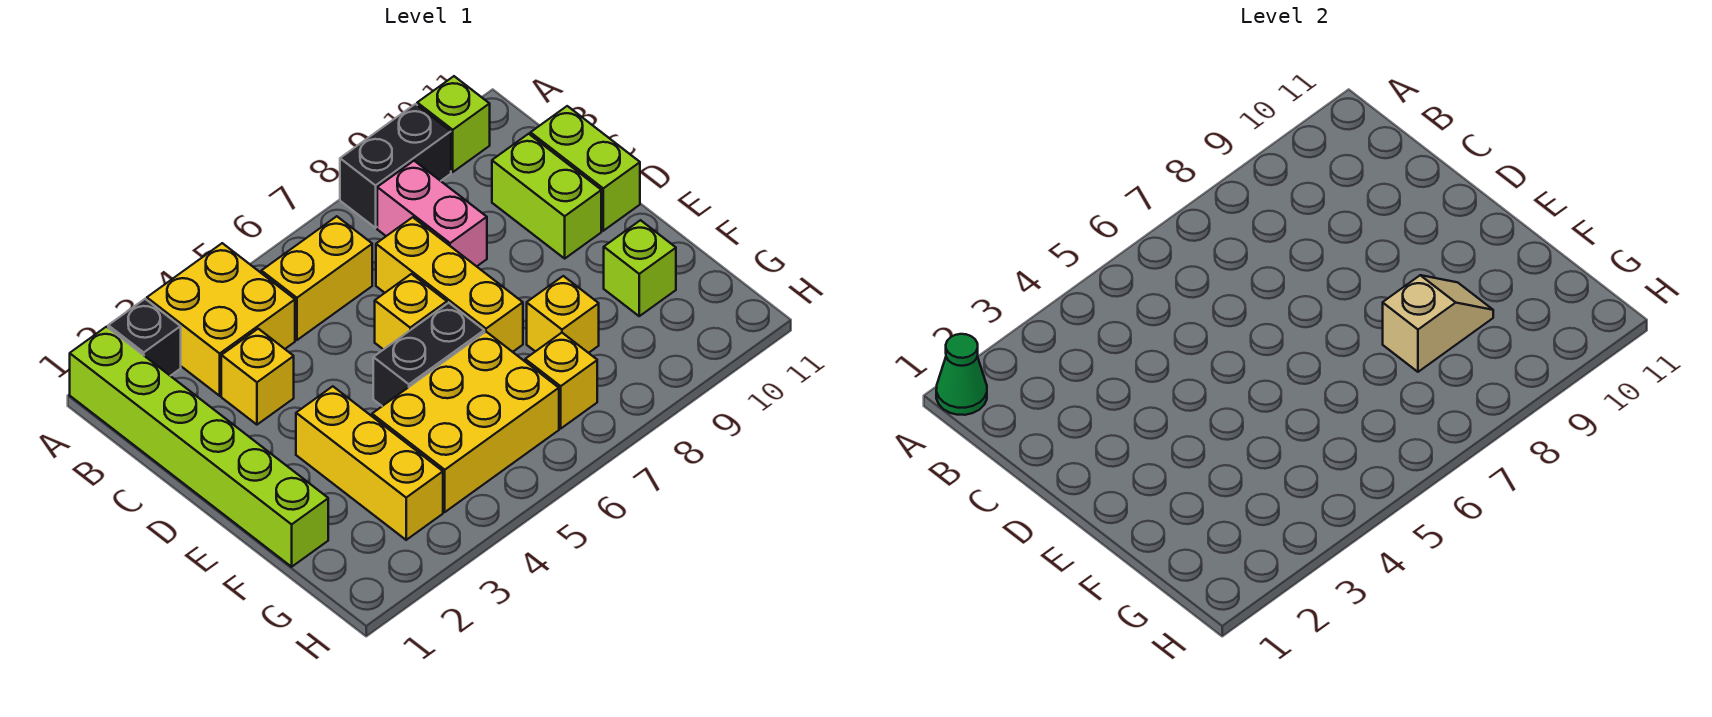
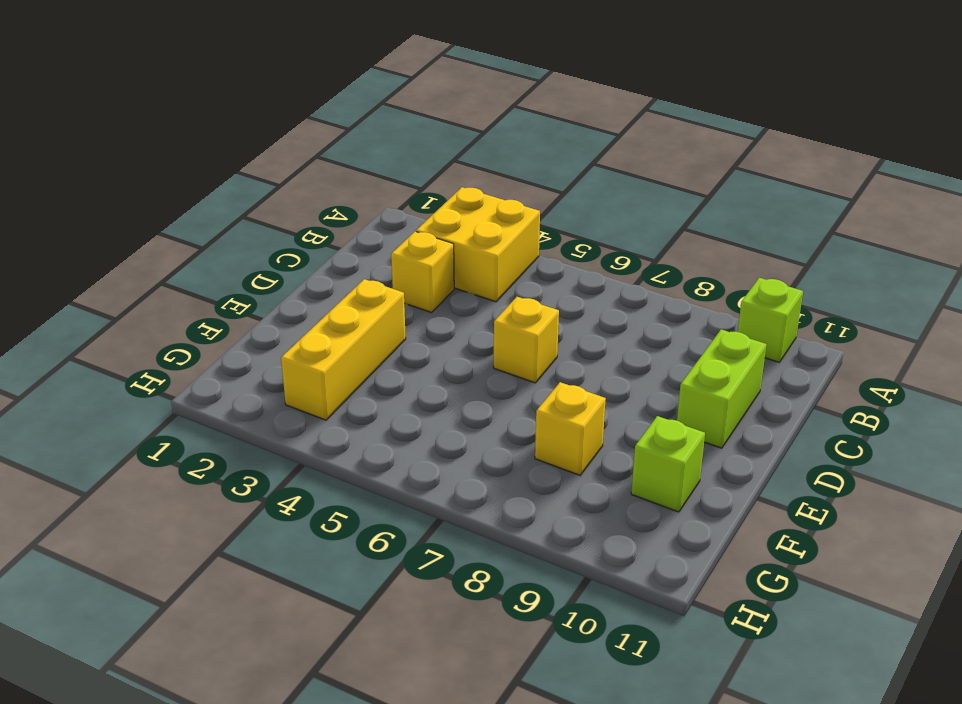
none -> lime 1x6 brick [70,327,328,567]
none -> black 1x1 brick [108,299,181,376]
none -> black 1x2 brick [340,104,451,228]

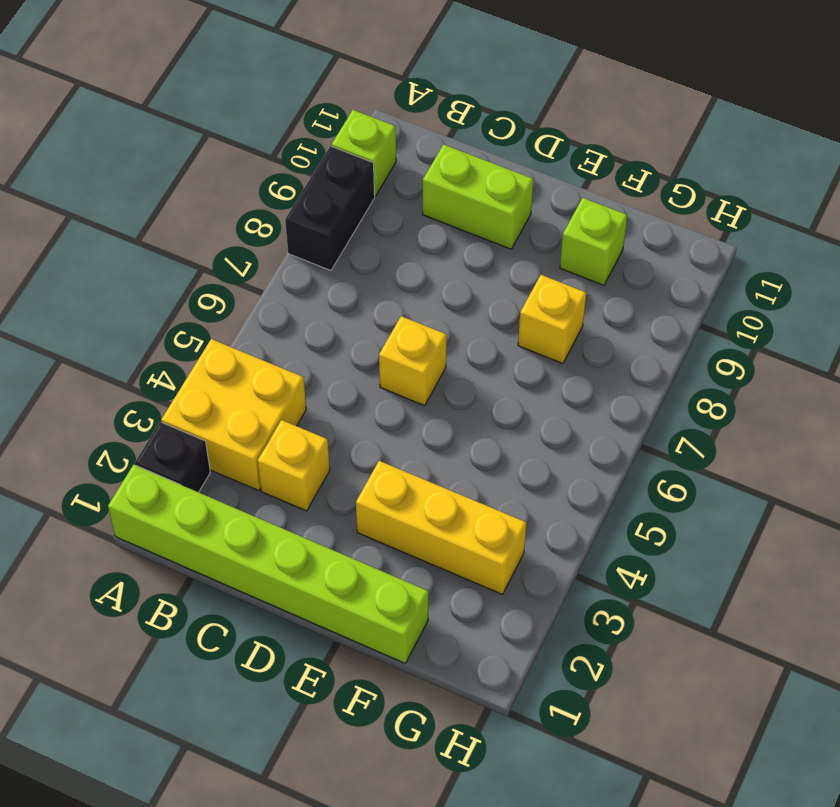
none -> yellow 1x2 brick [261,216,372,340]
none -> pink 1x2 brick [377,161,487,266]
none -> yellow 1x3 brick [376,217,523,352]

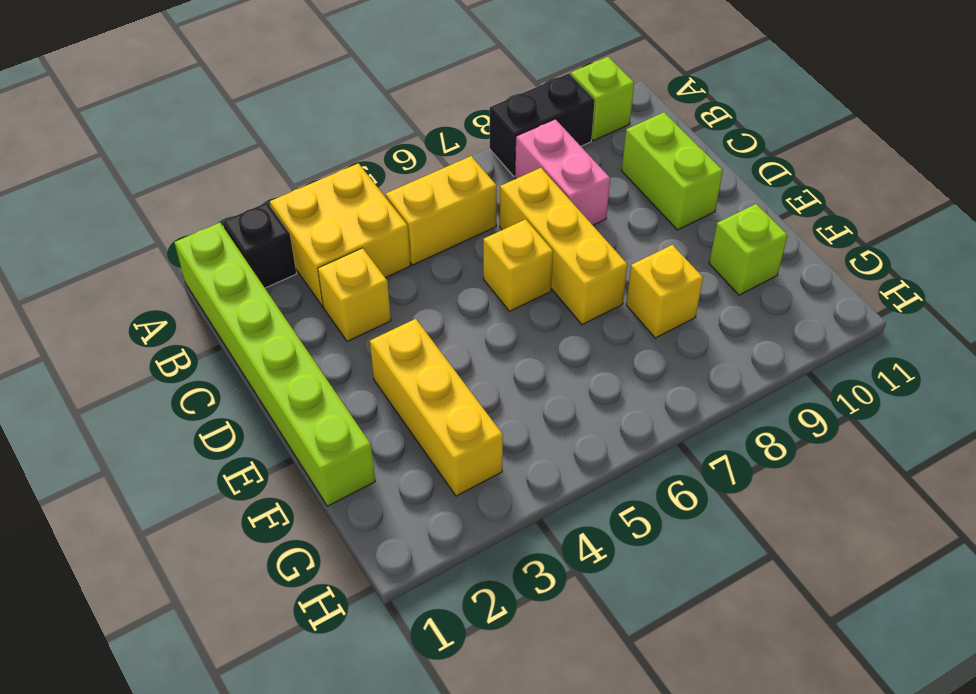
none -> lime 1x2 brick [530,106,640,231]
none -> black 1x2 brick [373,303,484,406]
none -> yellow 2x3 brick [372,332,559,512]

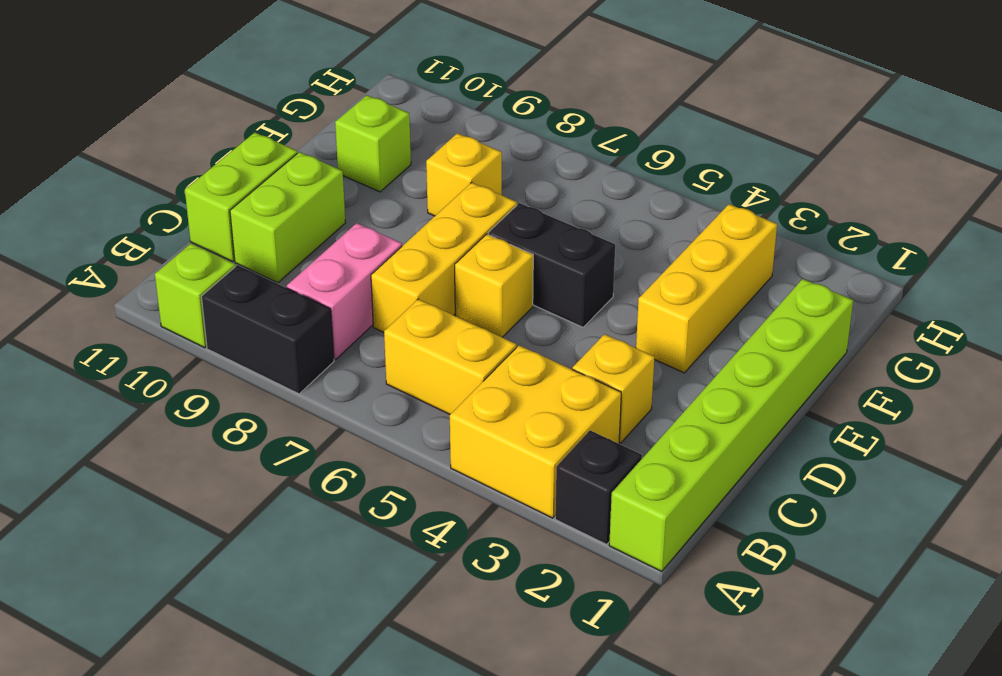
none -> yellow 2x3 brick [372,332,559,512]
none -> yellow 1x1 brick [525,333,597,428]
none -> green 1x1 cone [936,334,987,415]

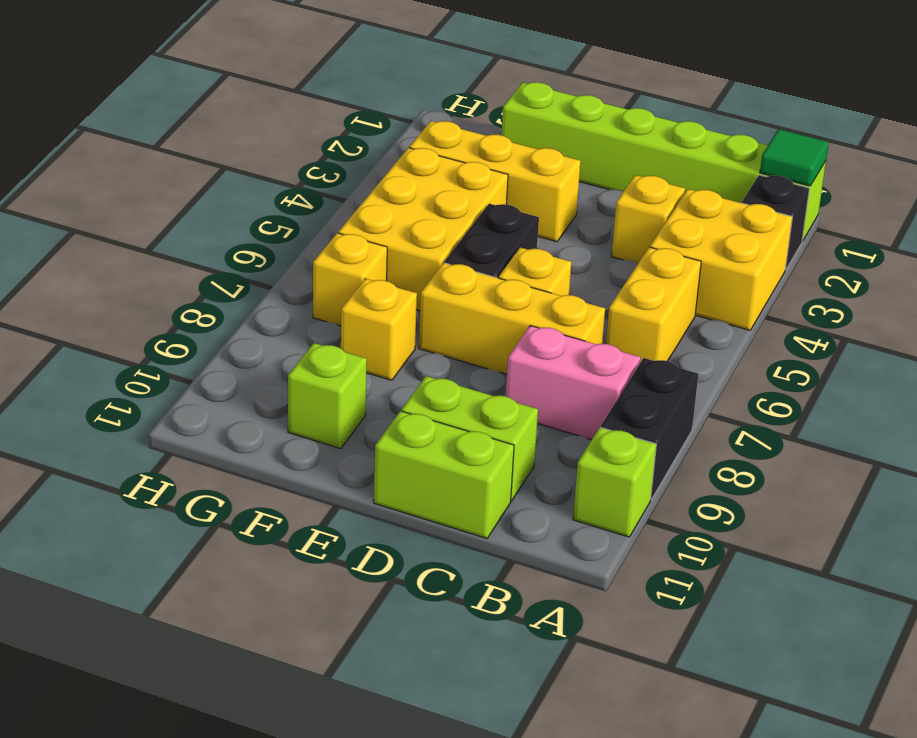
green 1x1 tile [760,129,829,186] -> green 1x1 cone [936,334,987,415]
none -> tan 1x2 slope [1383,275,1493,372]

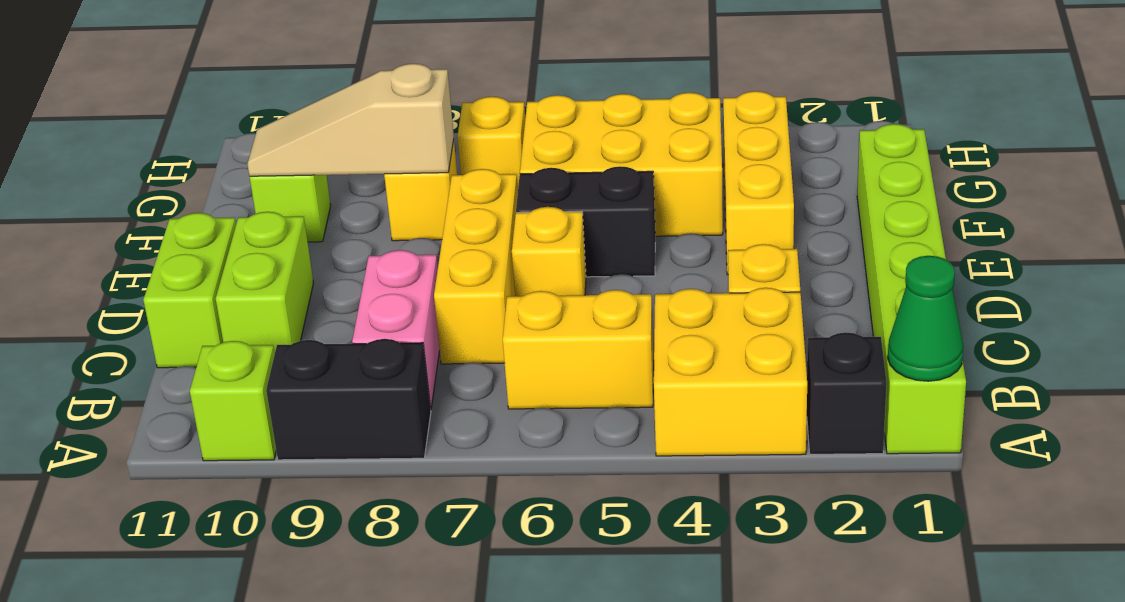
tan 1x3 slope [248,64,454,176] -> tan 1x2 slope [1383,275,1493,372]

